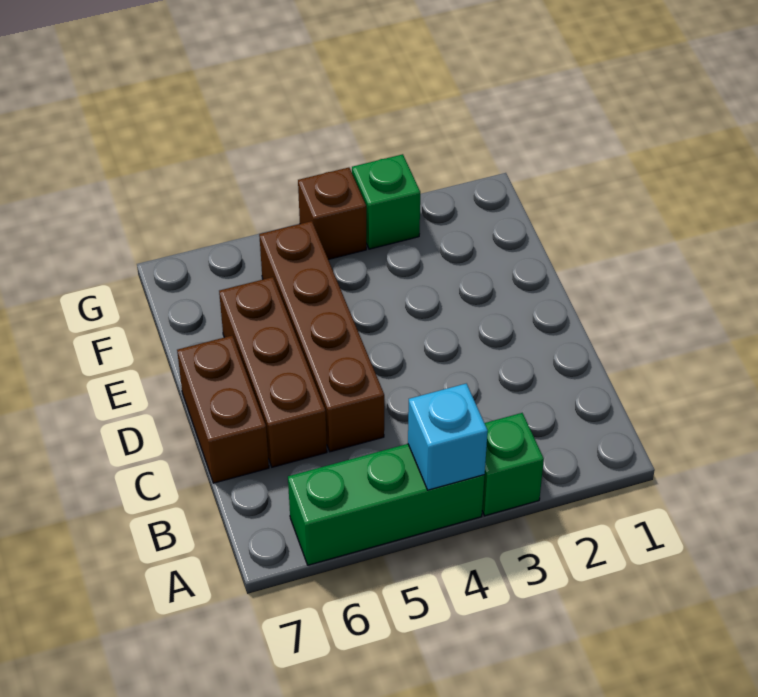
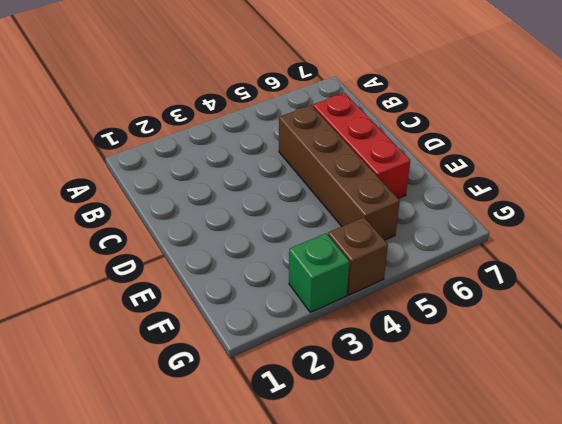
red 1x3 brick [313,93,410,199] -> brown 1x3 brick [219,277,327,467]
none -> green 1x1 brick [482,413,544,516]
none -> green 1x3 brick [288,444,485,565]

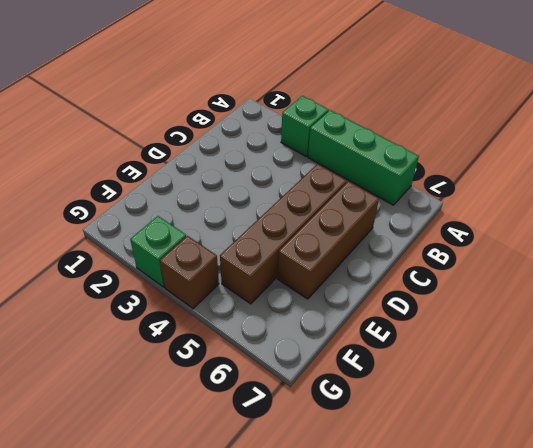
none -> brown 1x2 brick [177,336,269,483]
none -> cyan 1x1 brick [408,384,488,490]

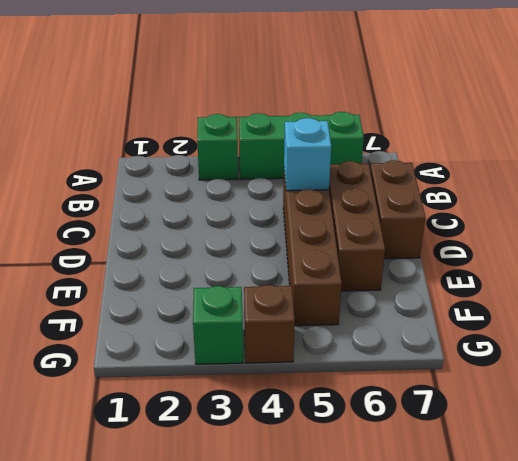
cyan 1x1 brick [284,118,331,191] -> cyan 1x1 brick moved to [408,384,488,490]

